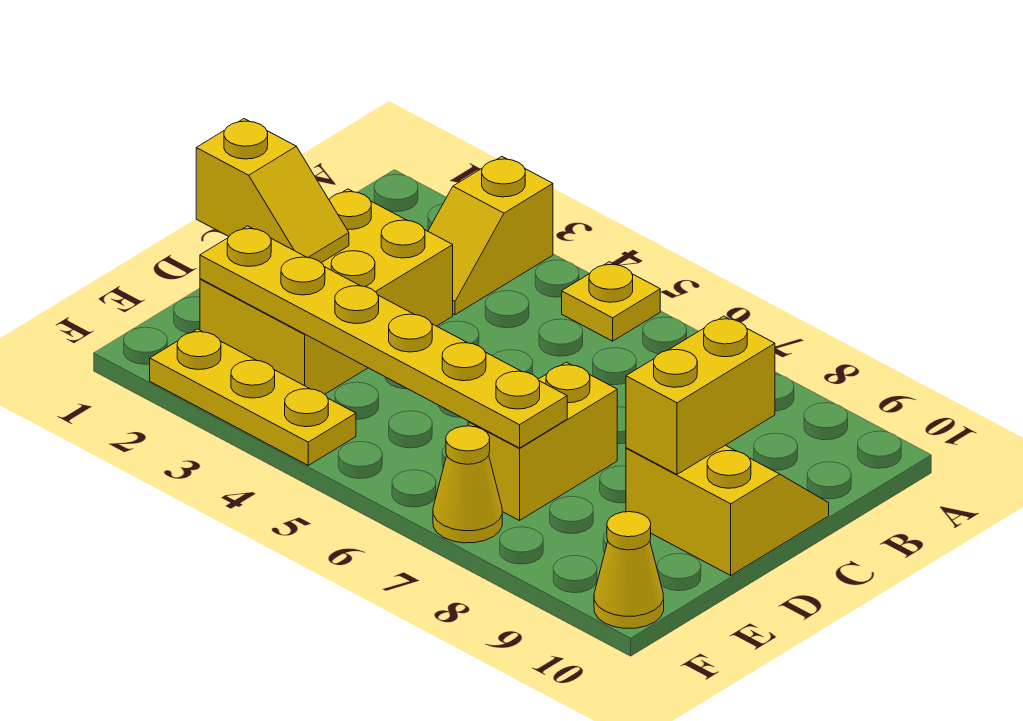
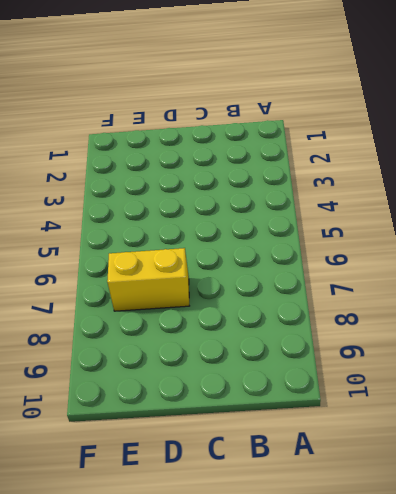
none -> yellow 1x2 slope [428,156,553,315]
none -> yellow 1x1 plate [562,262,660,341]

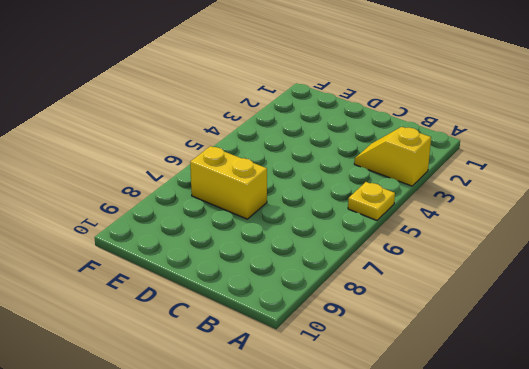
none -> yellow 2x3 brick [200,189,453,394]
none -> yellow 2x2 slope [626,445,829,575]

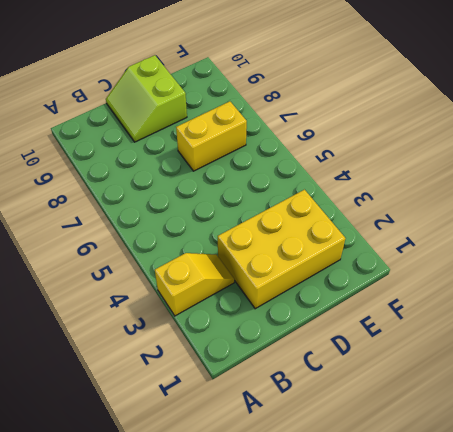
lime 2x2 slope [106,55,187,142] -> yellow 2x2 slope [626,445,829,575]
none -> yellow 1x1 plate [562,262,660,341]
none -> yellow 1x3 plate [150,329,356,465]

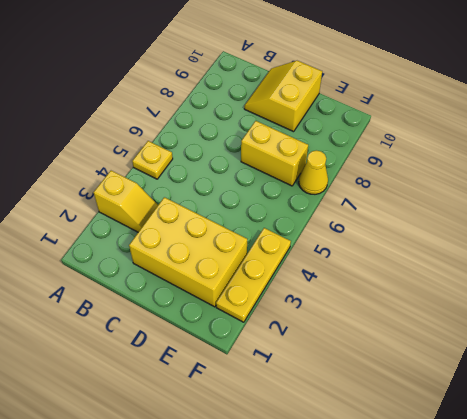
none -> yellow 1x1 cone [594,512,664,628]
none -> yellow 1x2 brick [626,316,775,474]

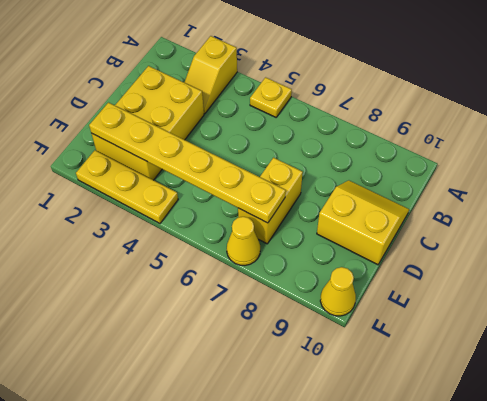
none -> yellow 1x2 brick [626,316,775,474]
none -> yellow 1x2 slope [196,119,349,263]

